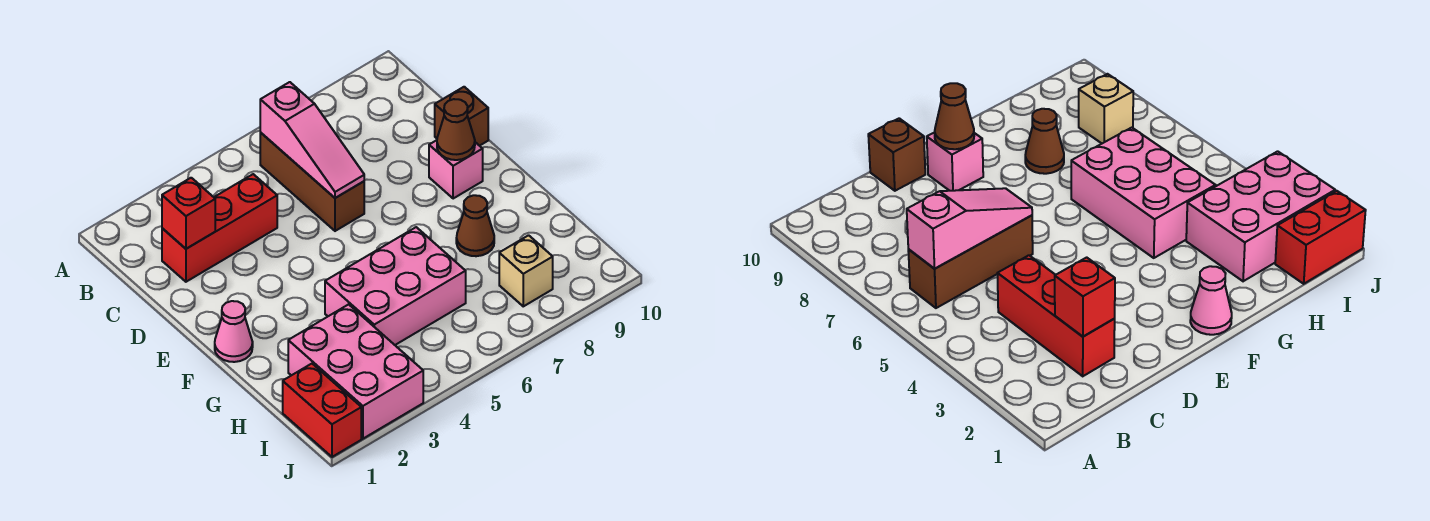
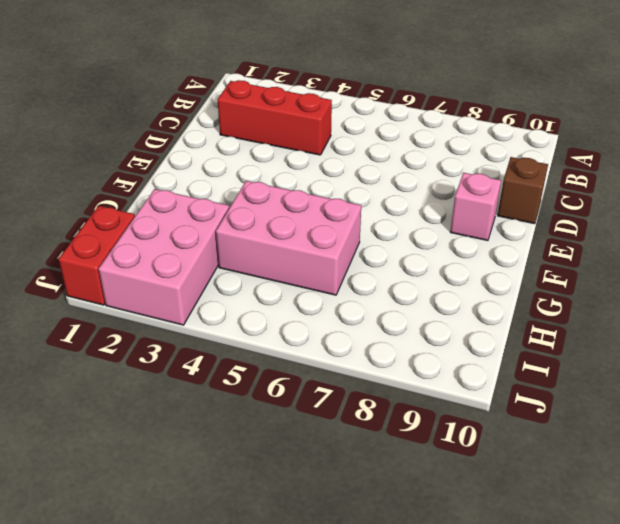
none -> brown 1x3 brick [260,133,364,231]
none -> pink 1x1 cone [215,301,253,362]
none -> brown 1x1 cone [456,195,494,256]

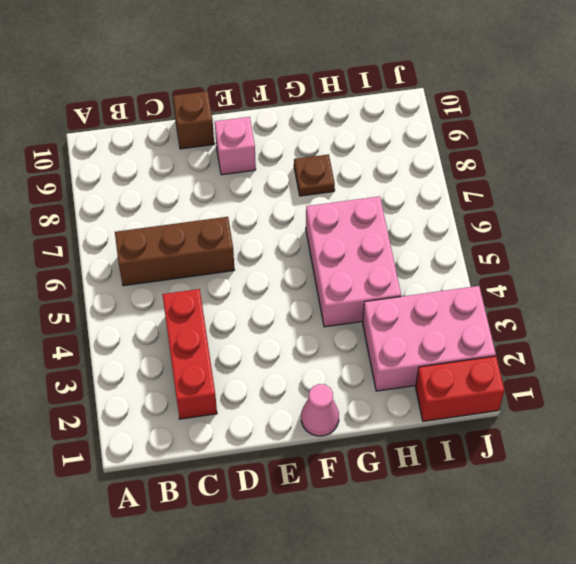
brown 1x1 plate [294,154,335,196] -> brown 1x1 cone [456,195,494,256]
none -> tan 1x1 brick [499,235,553,306]
none -> pink 1x3 slope [260,82,364,198]
none -> red 1x1 brick [162,178,215,249]

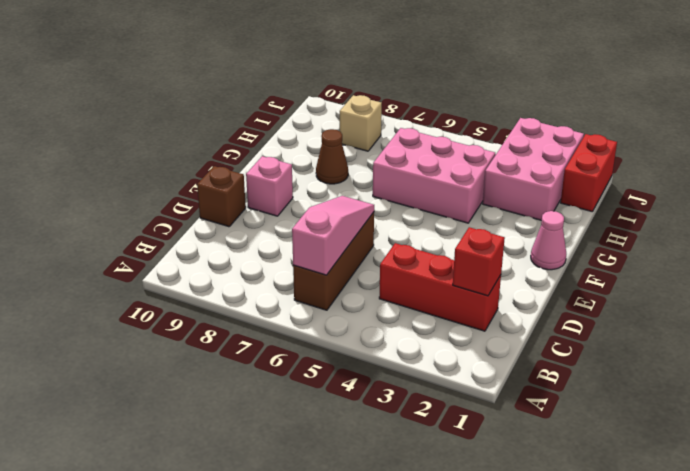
none -> brown 1x1 cone [437,99,475,160]

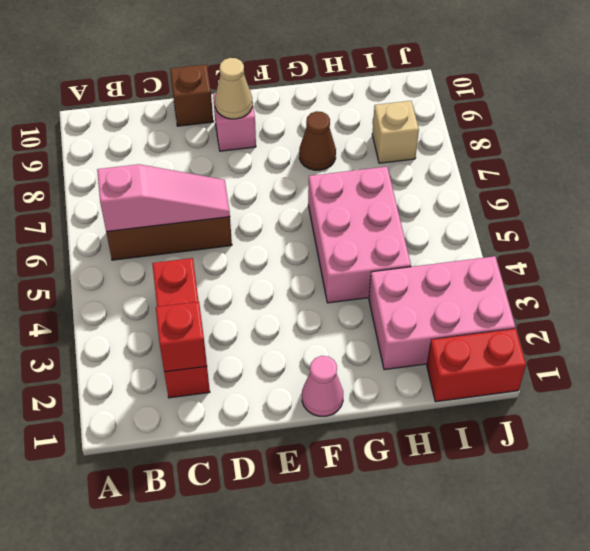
tan 1x1 cone [215,58,253,119] -> brown 1x1 cone [437,99,475,160]

